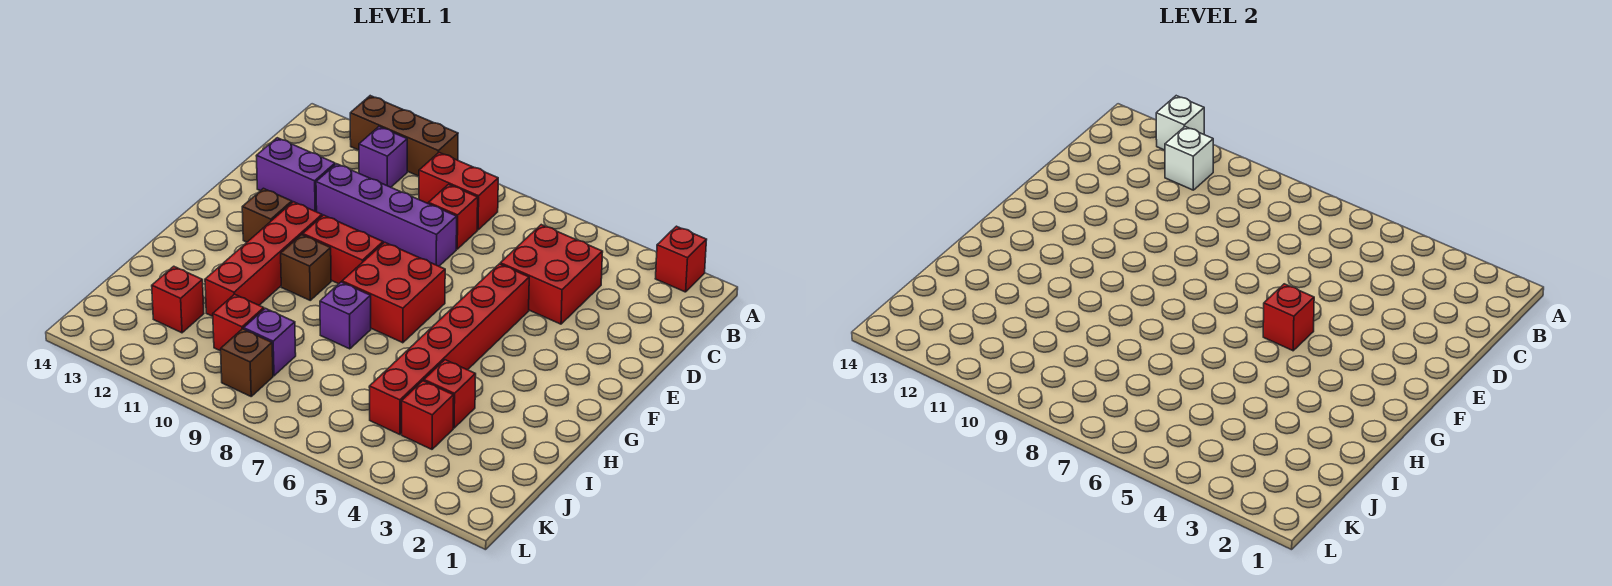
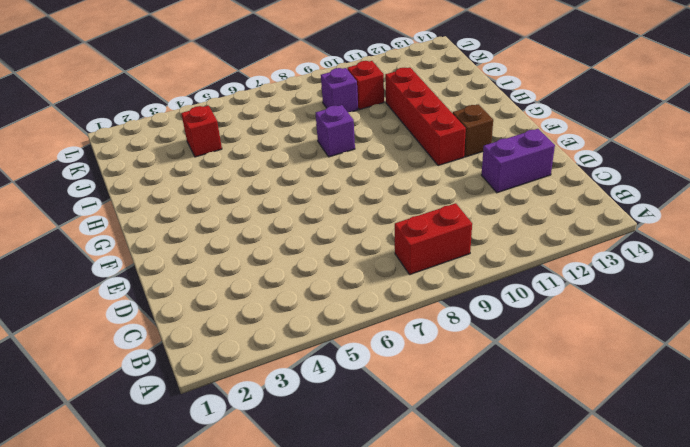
none -> red 1x1 brick [655,226,707,292]
none -> brown 1x3 brick [350,96,458,176]
none -> purple 1x1 brick [359,127,407,187]

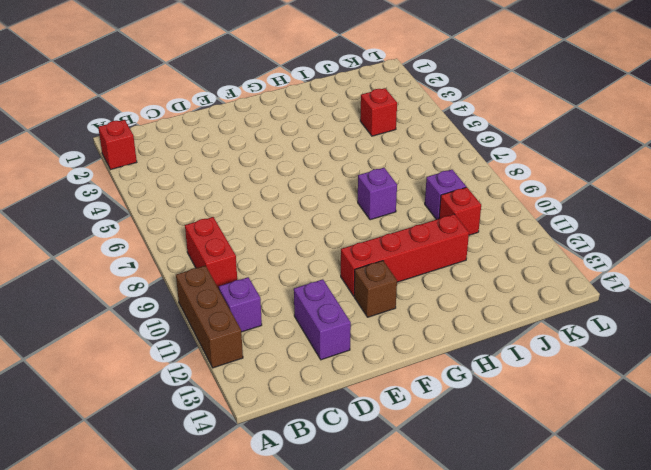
none -> red 2x2 brick [500,225,603,324]
none -> red 1x1 brick [428,184,478,249]
none -> purple 1x4 brick [316,164,457,266]

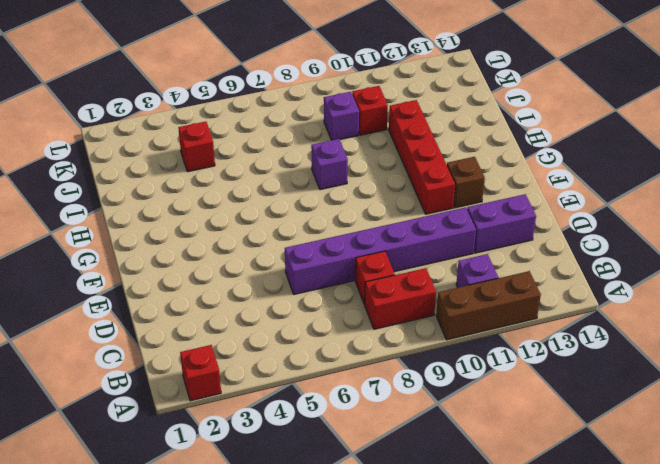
purple 1x6 brick [285,207,476,294] -> purple 1x4 brick [316,164,457,266]
none -> red 2x2 brick [500,225,603,324]
none -> red 1x6 brick [369,264,529,435]
none -> red 2x2 brick [342,242,445,343]

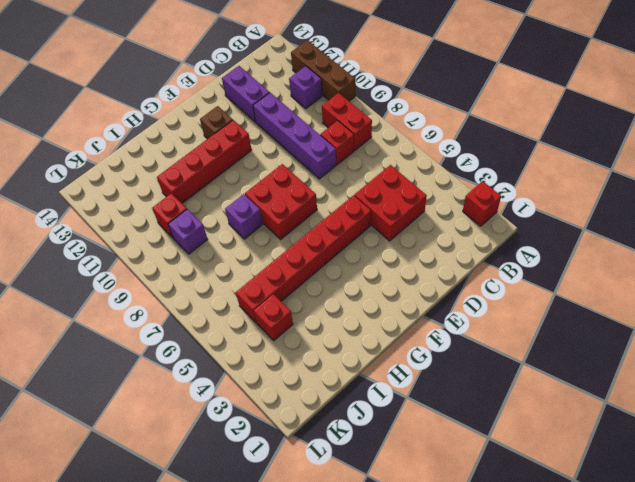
none -> red 1x2 brick [303,215,383,284]
none -> brown 1x1 brick [281,235,331,300]
none -> red 1x1 brick [424,360,476,428]

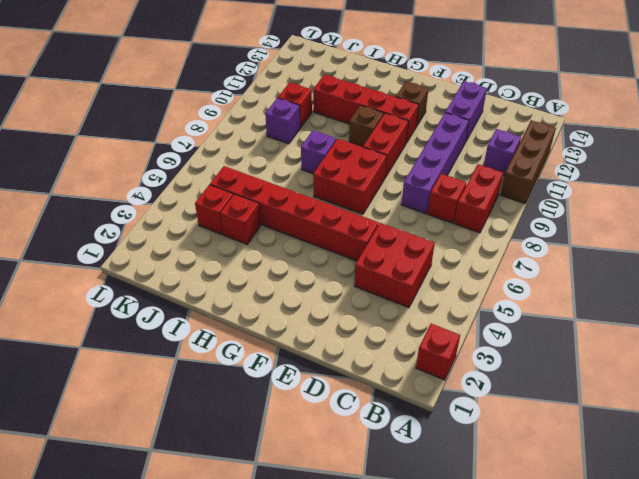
none -> red 1x1 brick [152,266,204,333]
none -> brown 1x1 brick [221,329,273,396]
none -> white 1x1 brick [1156,96,1204,150]

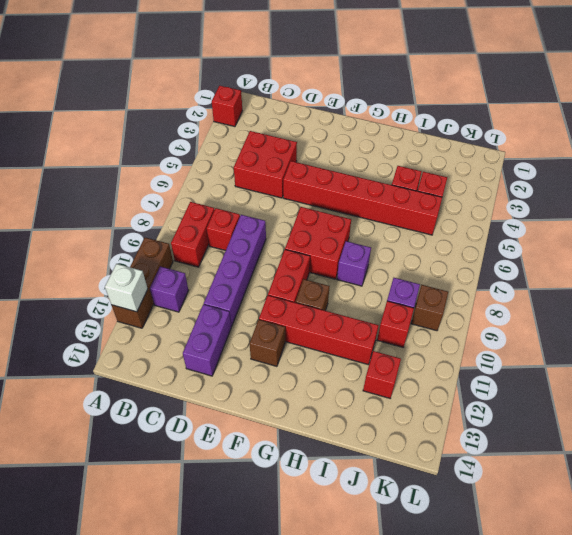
none -> white 1x1 brick [1165,127,1213,190]
none -> red 1x1 brick [1263,284,1314,351]

